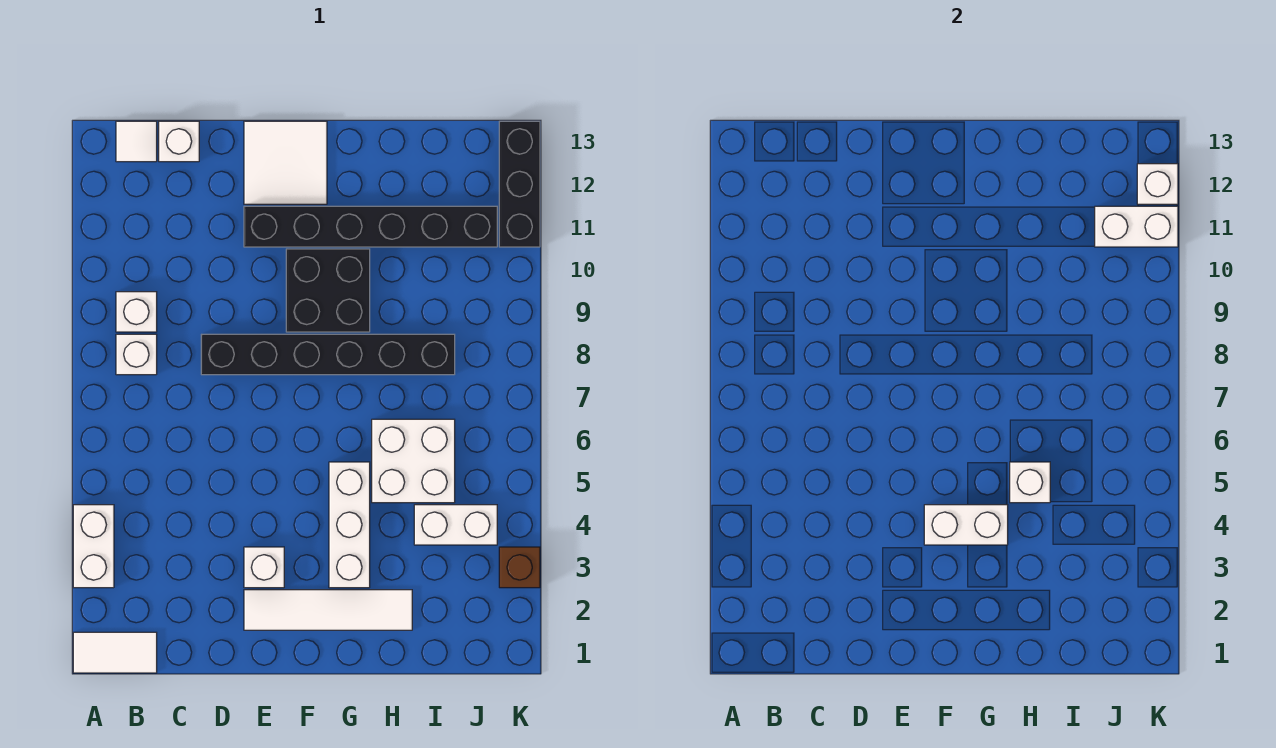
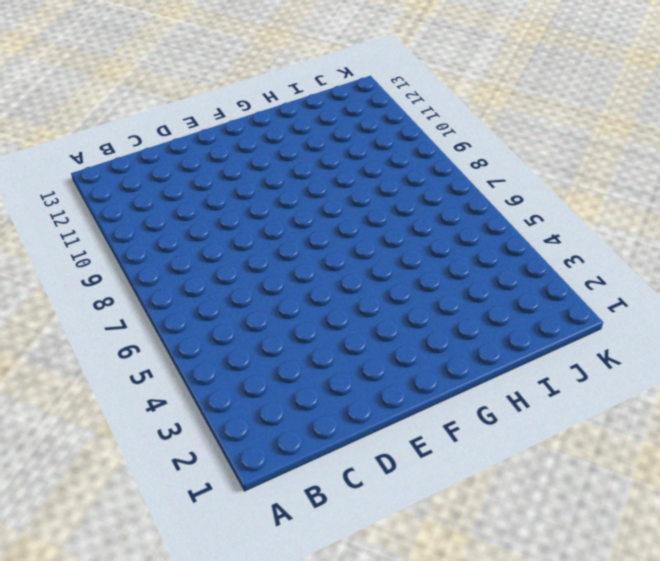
none -> white 1x2 tile [73,632,157,673]
none -> white 1x2 brick [73,505,114,588]
none -> white 1x1 brick [116,334,157,375]

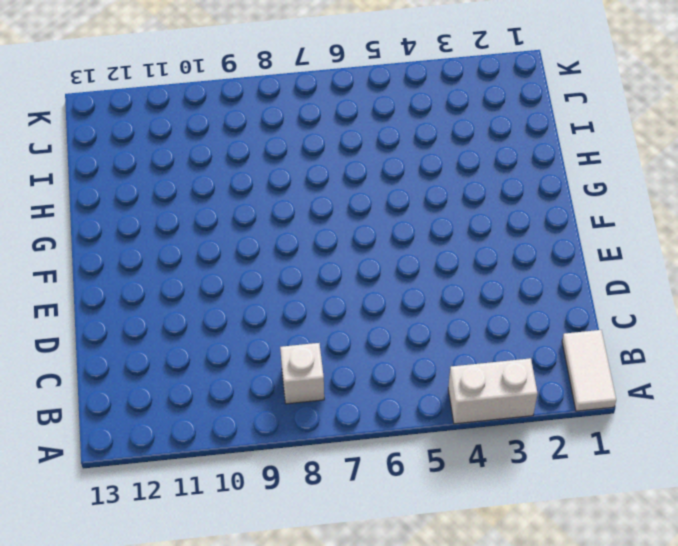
none -> white 1x1 brick [116,292,157,332]
none -> white 1x1 tile [116,121,157,162]
none -> white 1x1 brick [159,121,199,162]

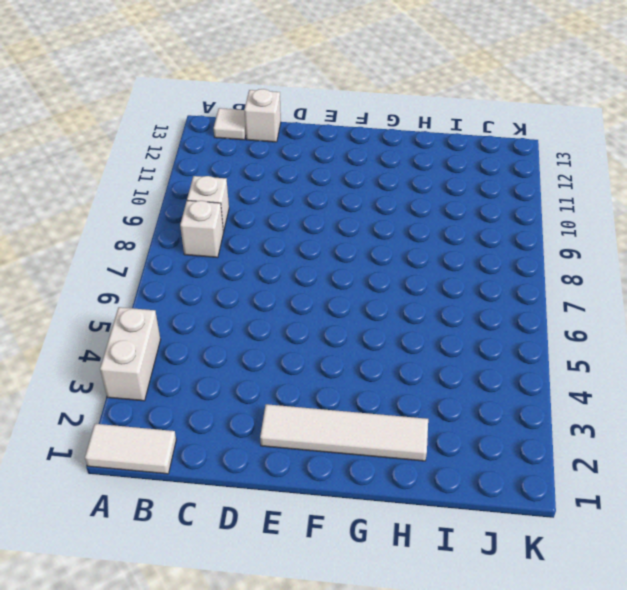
none -> black 1x6 brick [201,334,455,375]
none -> white 1x1 brick [244,547,284,588]
none -> black 1x6 brick [244,206,497,247]

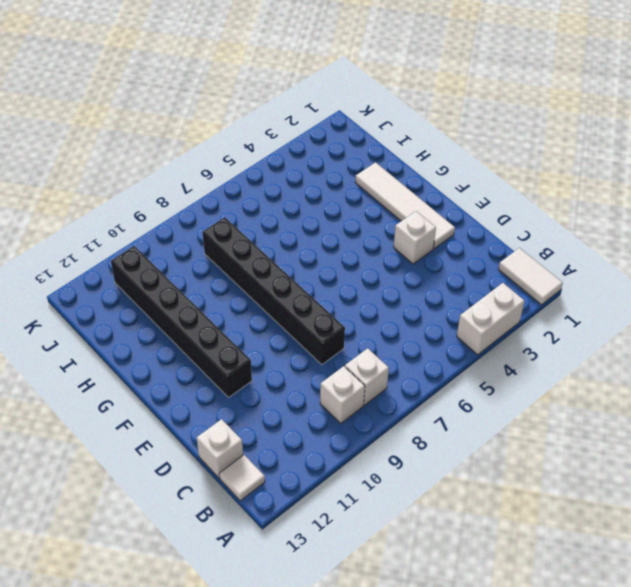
none -> white 2x2 tile [244,121,327,204]
none -> black 2x2 brick [286,249,370,332]
none -> white 1x3 brick [329,462,370,588]

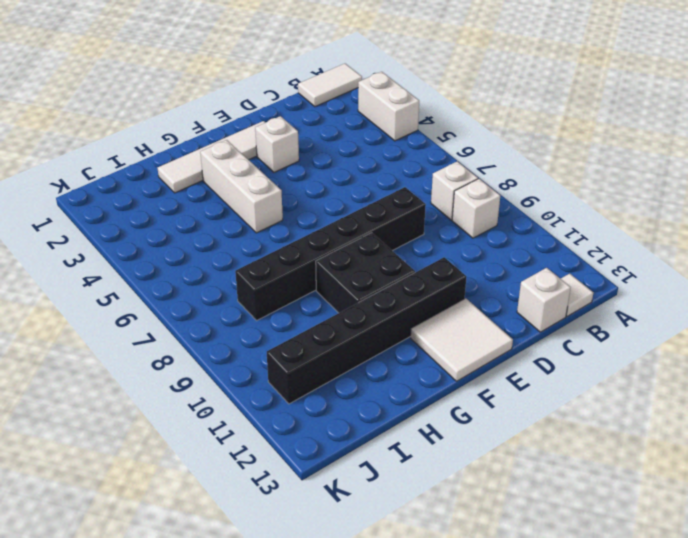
none -> white 2x2 brick [372,419,455,503]
none -> white 1x2 brick [414,505,497,545]
none -> brown 1x1 brick [499,547,540,588]

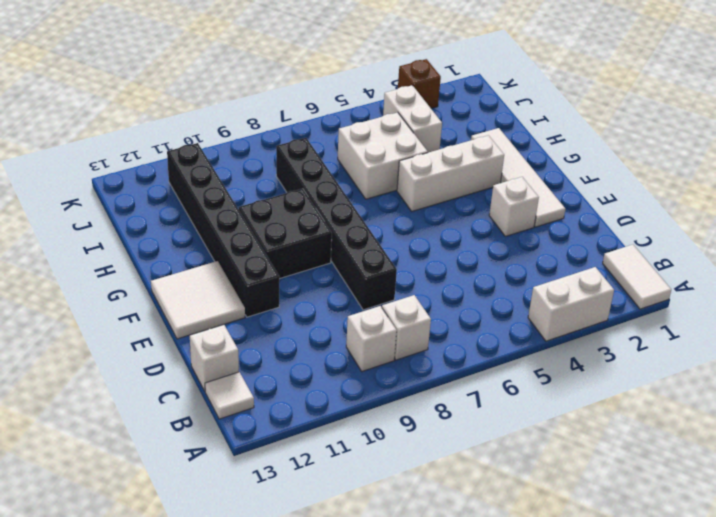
none -> black 1x3 brick [499,121,540,247]
none -> white 1x2 brick [924,505,1008,545]
none -> white 1x1 brick [1010,462,1050,503]

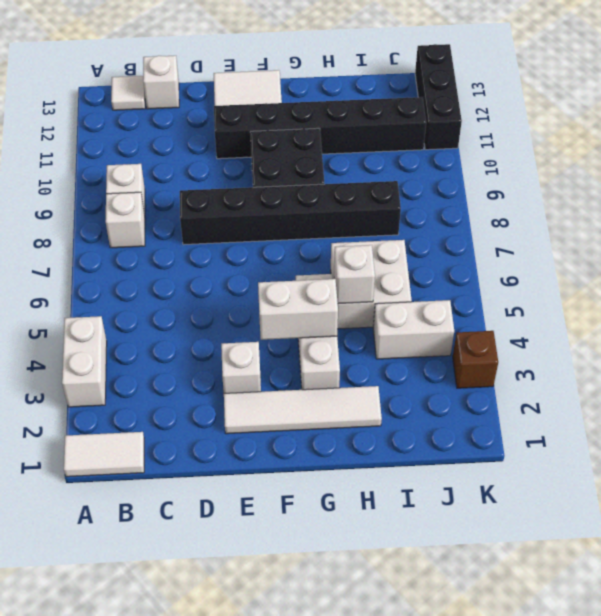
none -> white 1x2 brick [1095,206,1178,247]
none -> white 1x1 brick [1137,164,1178,204]

